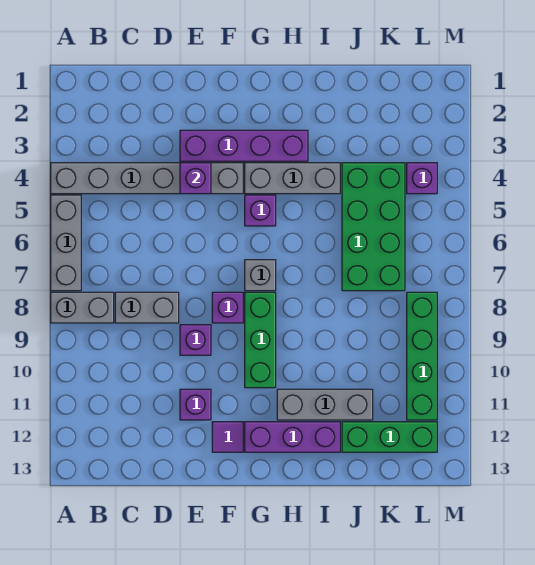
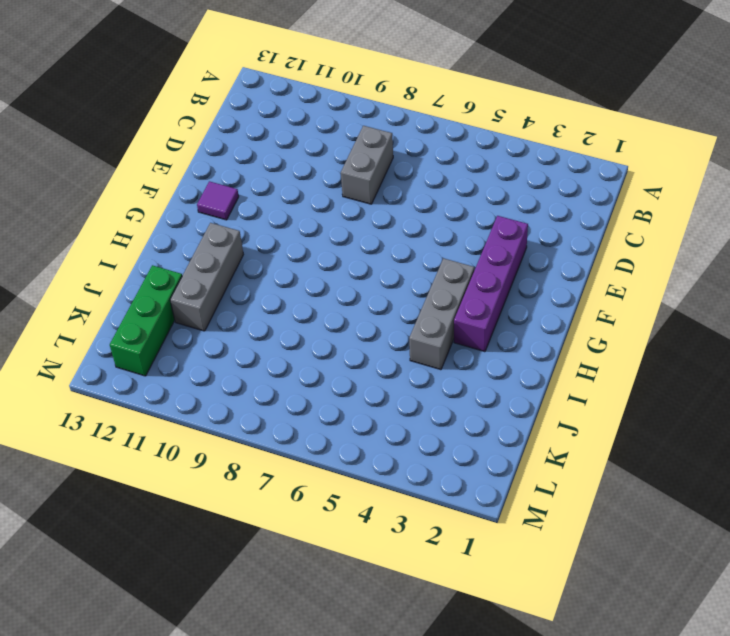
none -> grey 1x6 brick [51,163,243,194]
none -> grey 1x3 brick [51,195,81,291]
none -> grey 1x2 brick [51,292,114,323]

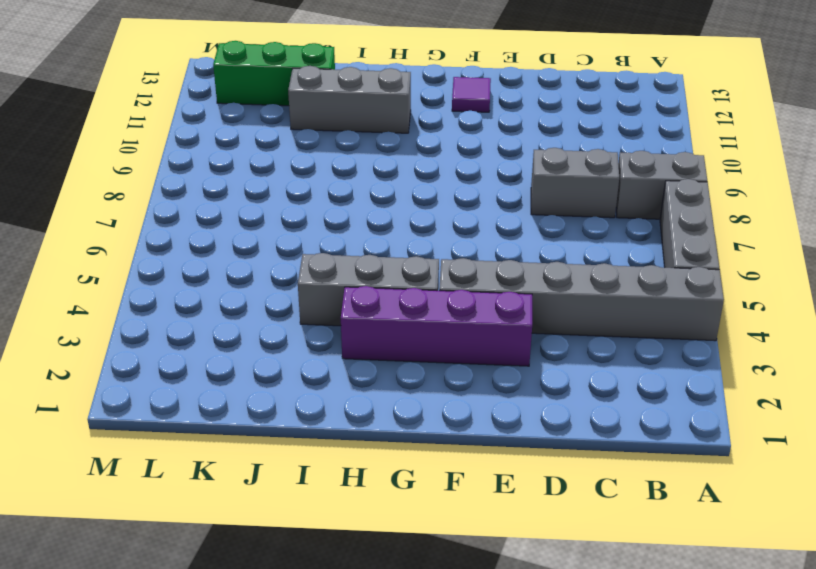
none -> purple 1x1 brick [180,325,211,355]
none -> purple 1x1 brick [180,389,211,420]
none -> purple 1x1 brick [212,292,243,323]

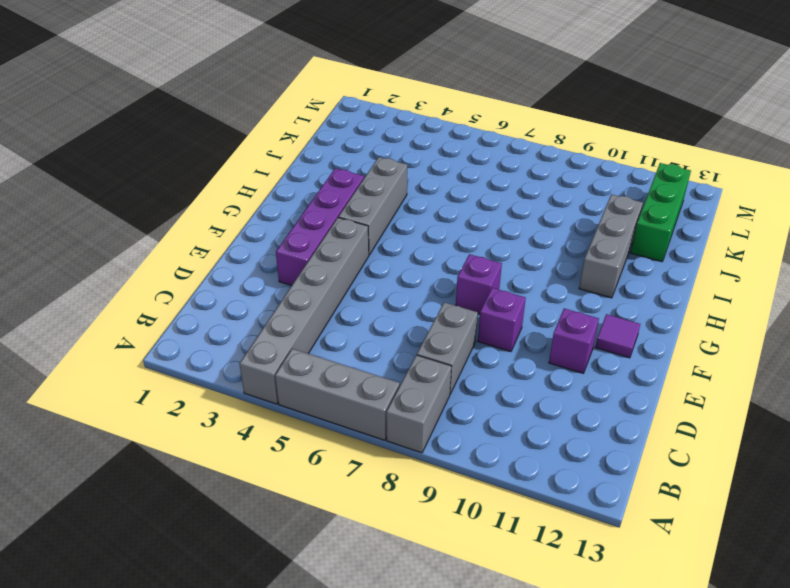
none -> purple 1x1 brick [245,195,276,226]
none -> grey 1x1 brick [245,260,276,291]
none -> green 1x3 brick [245,292,276,388]

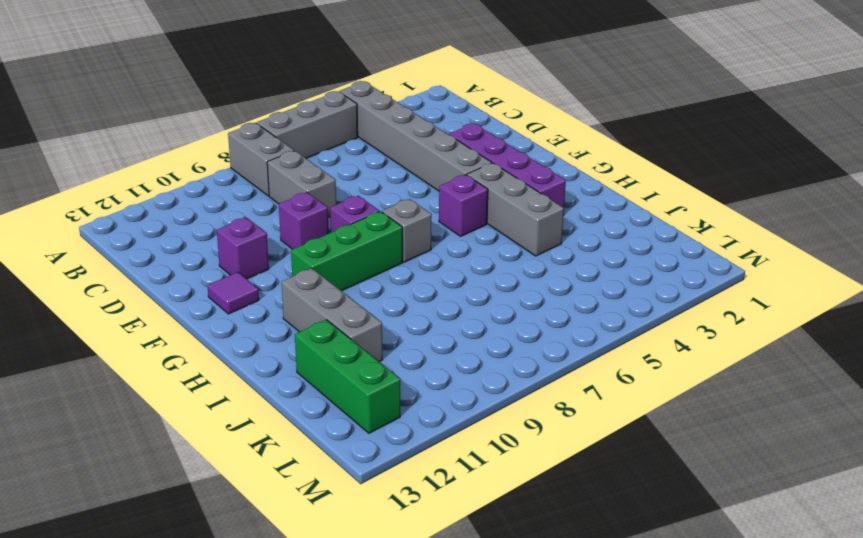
none -> purple 1x3 brick [245,422,340,452]
none -> green 2x4 brick [342,163,405,291]
none -> purple 1x1 brick [407,163,437,194]

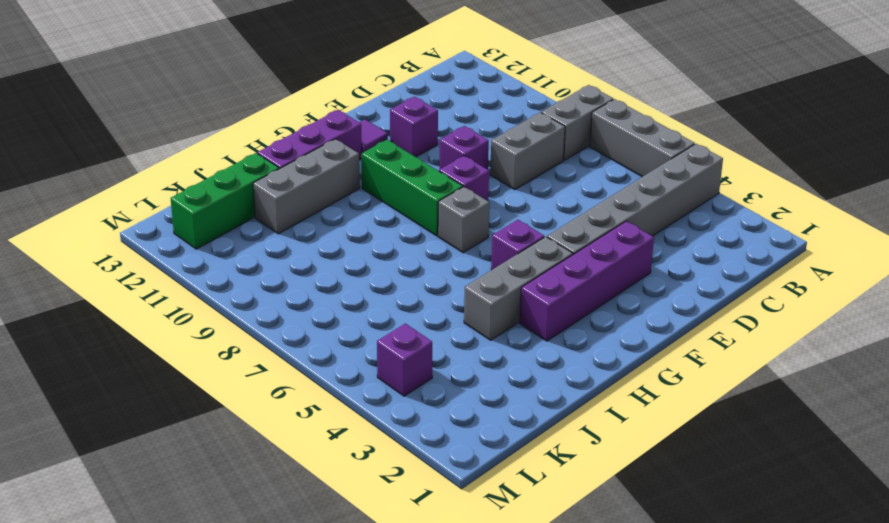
none -> green 2x4 brick [342,163,405,291]
none -> green 1x4 brick [407,292,437,420]
none -> purple 1x1 brick [180,163,211,194]

